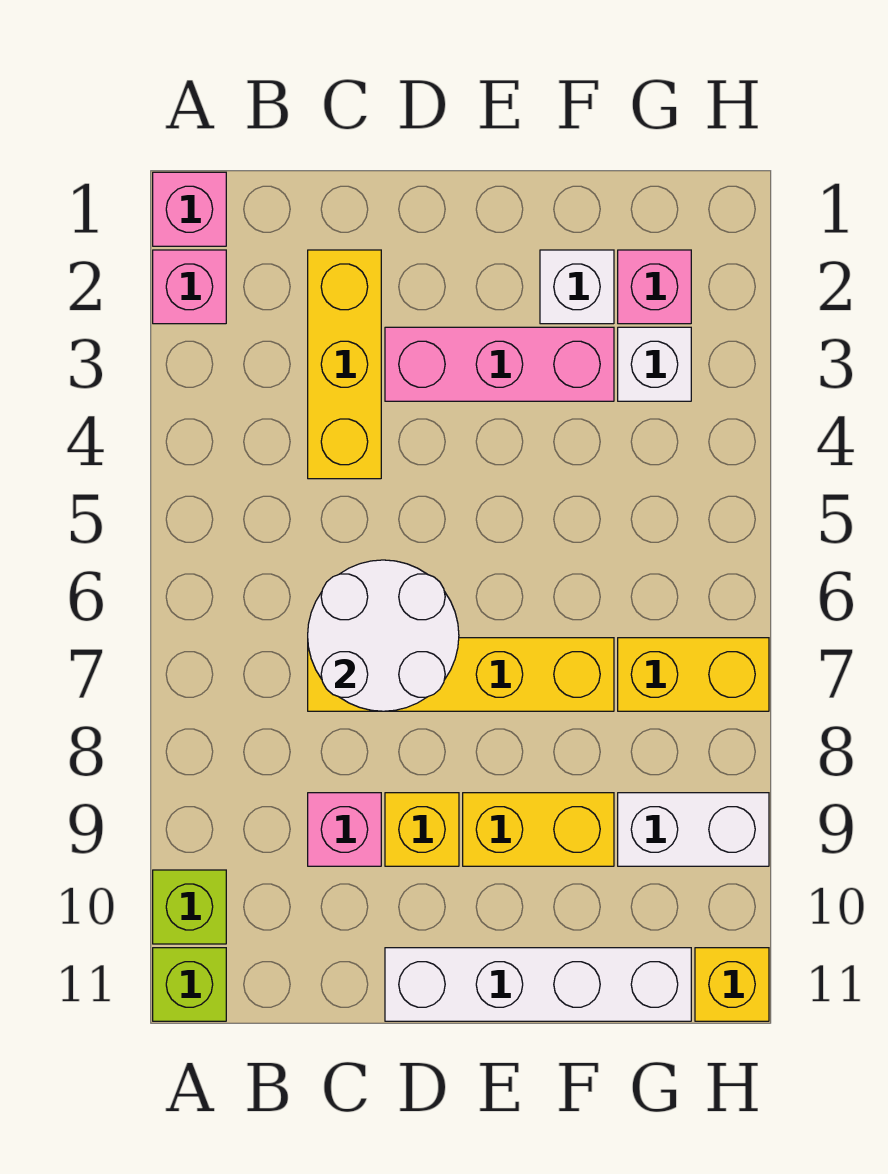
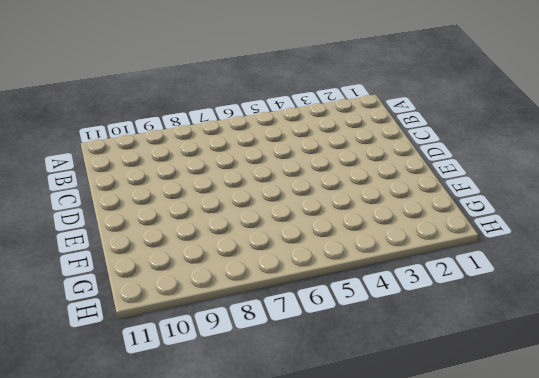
none -> pink 1x1 brick [153,172,226,246]
none -> pink 1x1 brick [153,250,226,324]
none -> lime 1x1 brick [153,870,226,944]

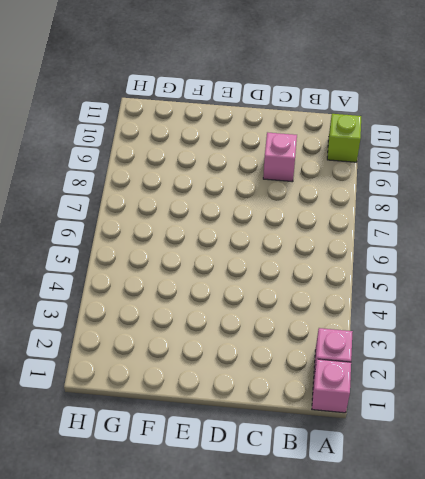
none -> lime 1x1 brick [153,948,226,1021]
none -> yellow 1x3 brick [308,250,381,479]
none -> yellow 1x4 brick [308,638,614,711]

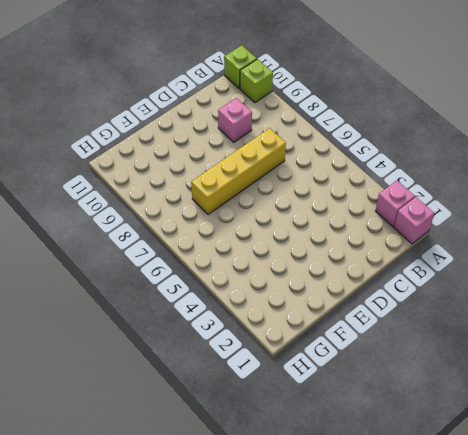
none -> yellow 1x3 brick [308,250,381,479]
none -> pink 1x3 brick [385,327,614,401]
none -> yellow 1x1 brick [385,793,459,866]

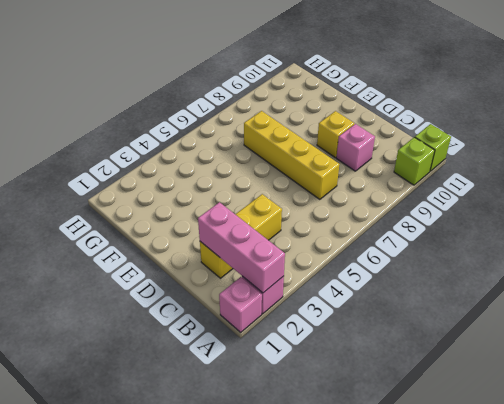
pink 1x3 brick [198,202,285,293] -> pink 1x3 brick moved to [385,327,614,401]
none -> white 1x4 brick [385,948,691,1021]
none -> yellow 1x2 brick [463,793,614,866]
none -> white 1x1 brick [540,250,614,324]

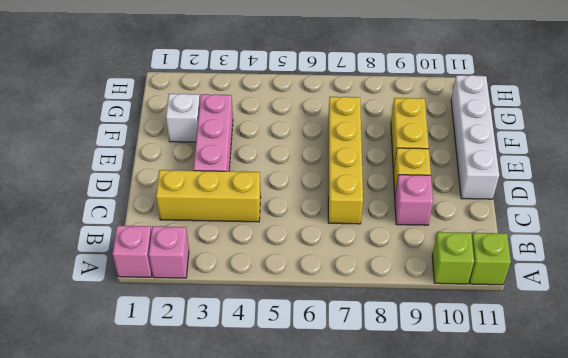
none -> pink 1x1 brick [618,250,691,324]
none -> white 1x1 brick [618,327,691,401]
none -> yellow 1x2 brick [618,638,769,711]

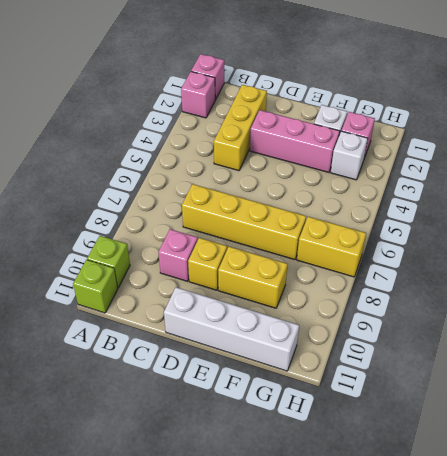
none -> white 1x2 brick [618,793,769,866]
none -> yellow 1x1 brick [695,948,769,1021]
none -> white 2x2 round brick [308,560,459,711]

